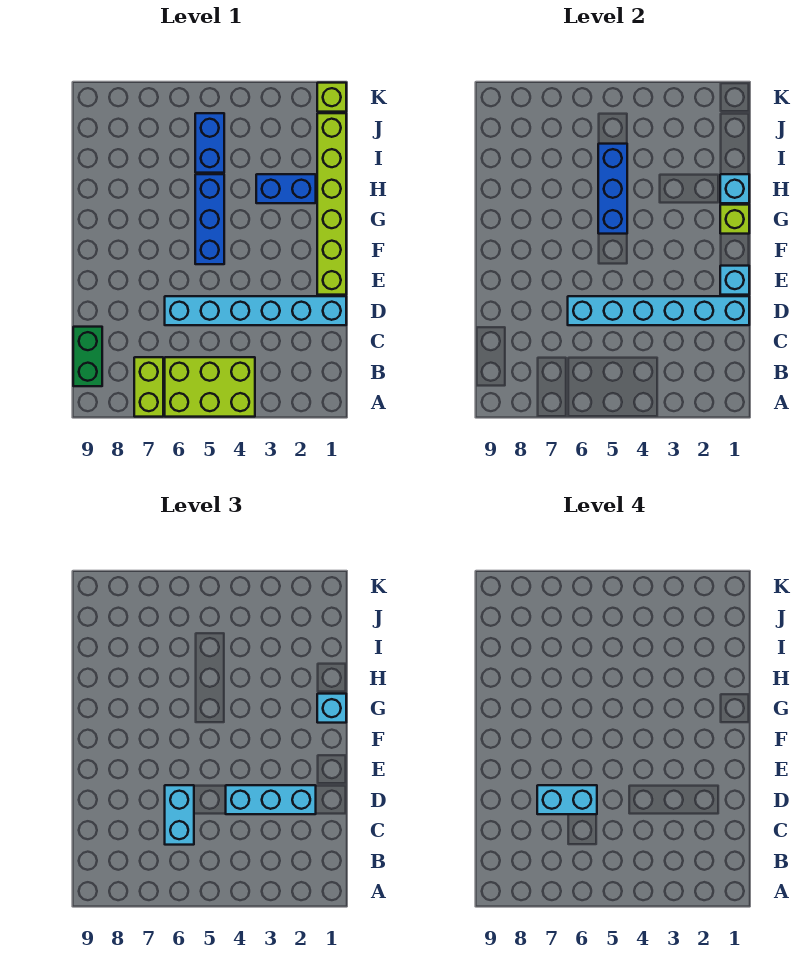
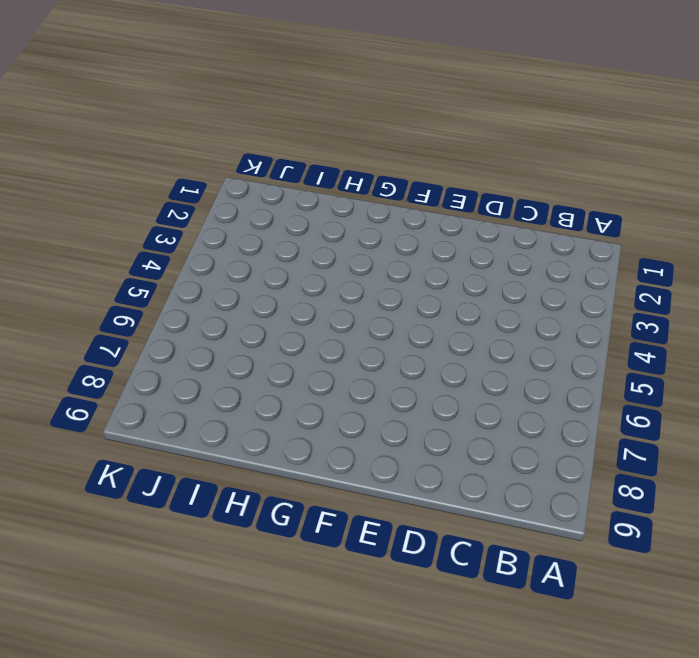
none -> lime 2x3 brick [165,357,255,417]
none -> lime 1x2 brick [134,357,163,417]
none -> green 1x2 brick [73,327,102,386]

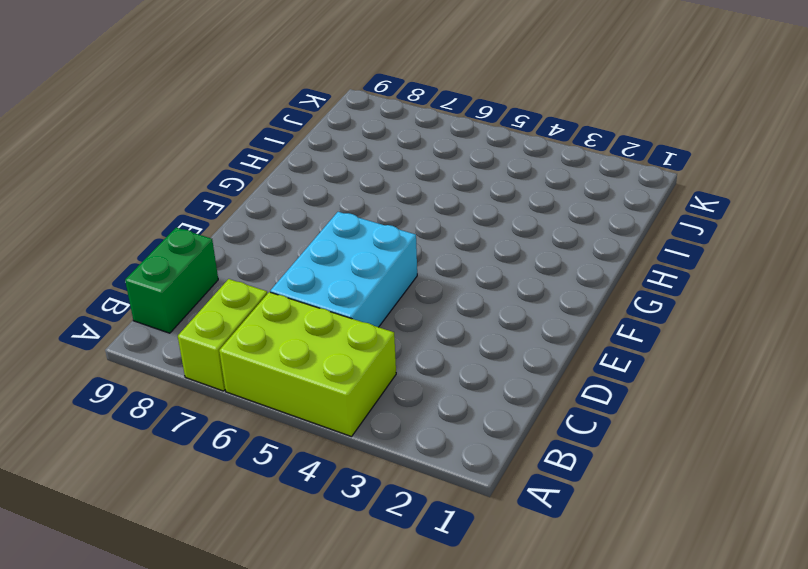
cyan 2x3 brick [270,212,417,327] -> cyan 1x6 brick [165,296,346,325]
none -> lime 1x6 brick [317,113,346,295]
none -> blue 1x3 brick [195,174,224,264]
none -> blue 1x2 brick [256,174,316,203]

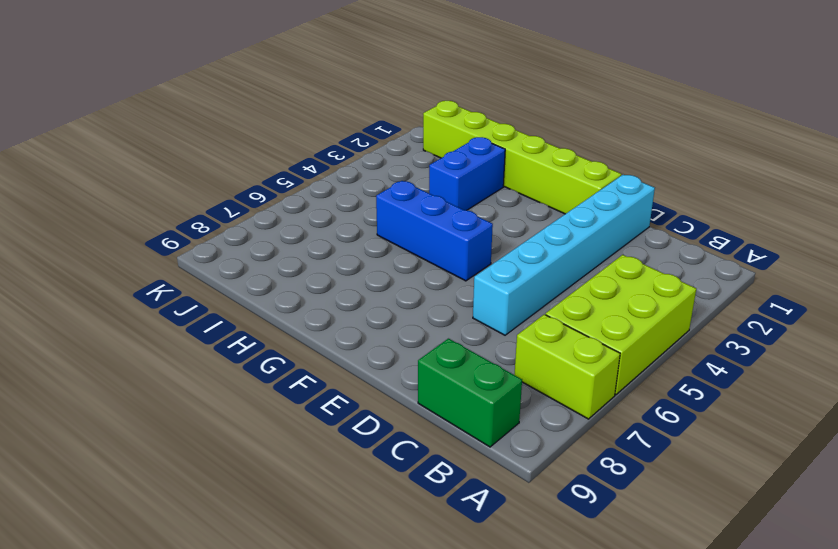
none -> blue 1x2 brick [195,113,224,173]
none -> lime 1x1 brick [317,83,346,112]
none -> cyan 1x6 brick [568,296,749,325]

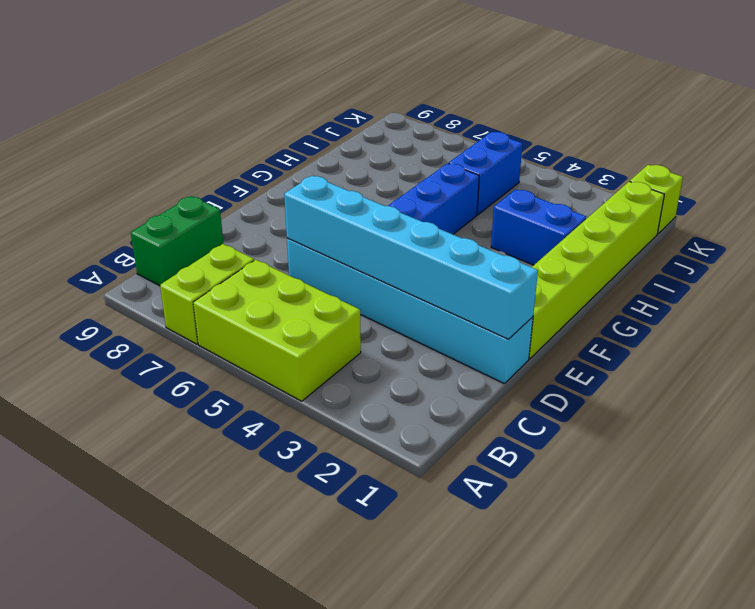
none -> cyan 1x1 brick [720,266,749,295]
none -> lime 1x1 brick [720,205,749,234]
none -> blue 1x3 brick [598,144,627,234]

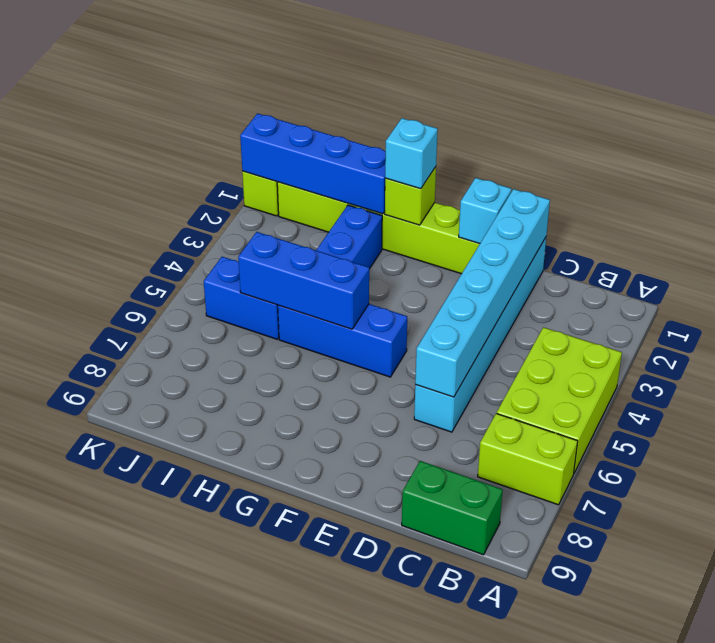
blue 1x4 brick [240,113,386,214] -> cyan 1x1 brick [720,174,749,203]
none -> cyan 1x2 brick [165,785,194,845]
none -> cyan 1x3 brick [226,785,316,814]
none -> cyan 1x2 brick [537,785,597,814]

